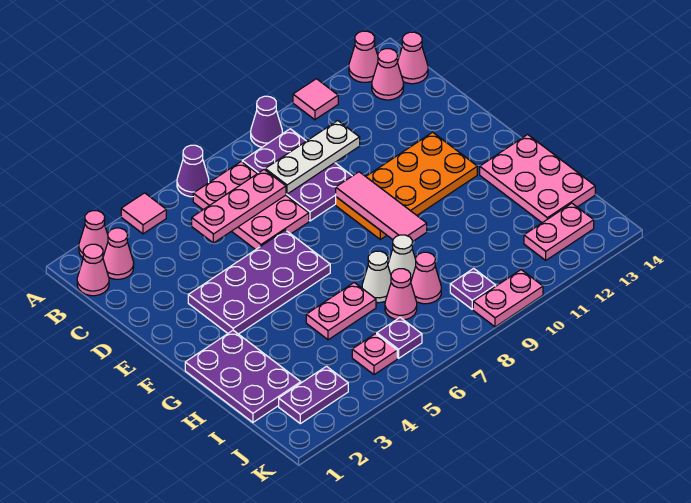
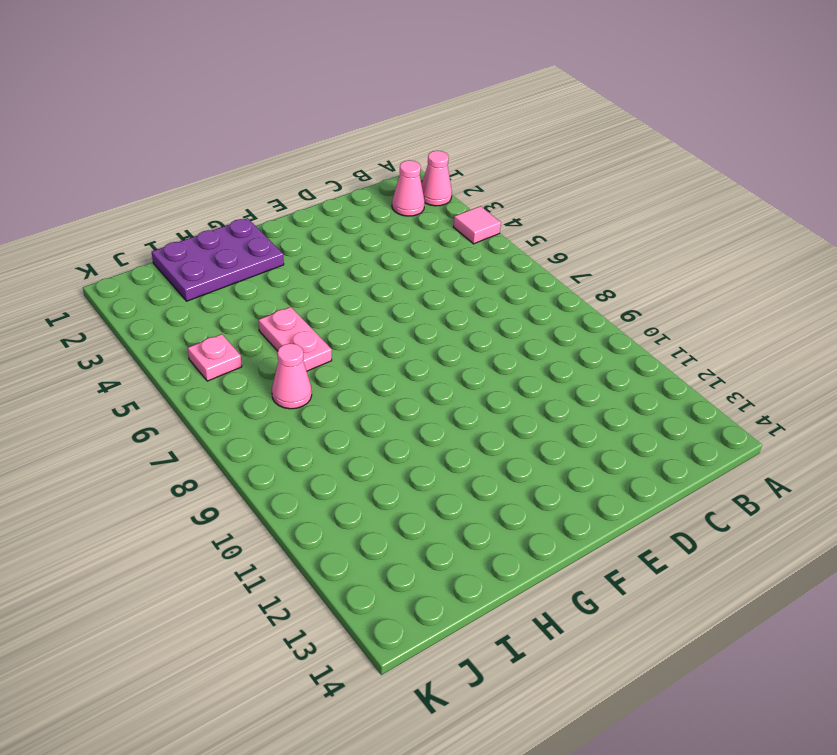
none -> purple 1x1 cone [177,145,209,197]
none -> purple 1x1 cone [251,96,282,147]
none -> pink 1x1 tile [293,79,338,120]
none -> pink 1x1 cone [349,31,378,82]

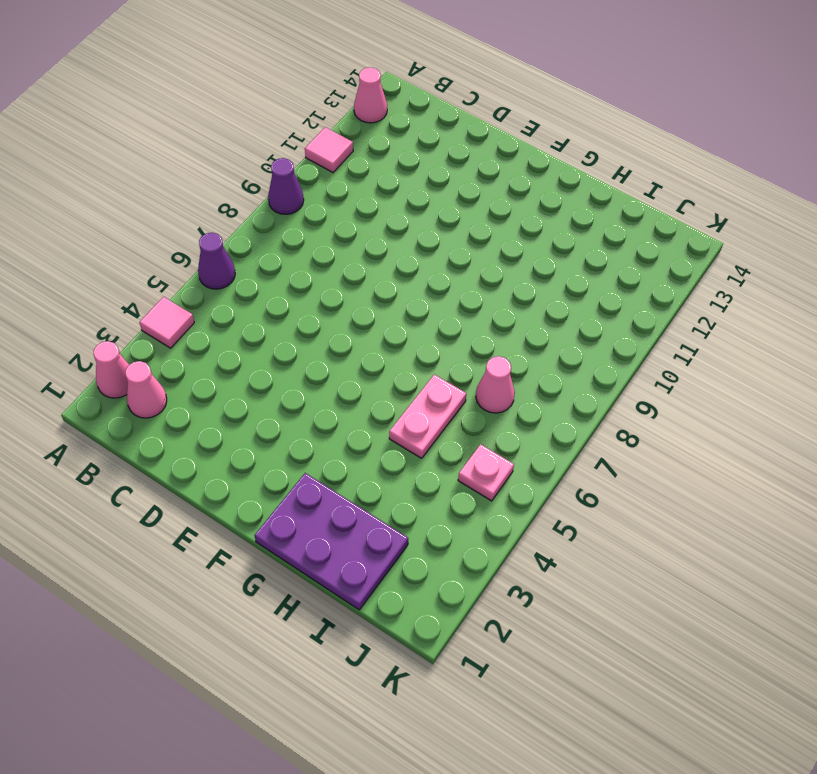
none -> pink 1x1 cone [77,244,109,296]
none -> pink 2x3 plate [193,162,309,250]
none -> purple 2x3 plate [242,129,352,221]
none -> pink 1x1 cone [372,49,404,100]

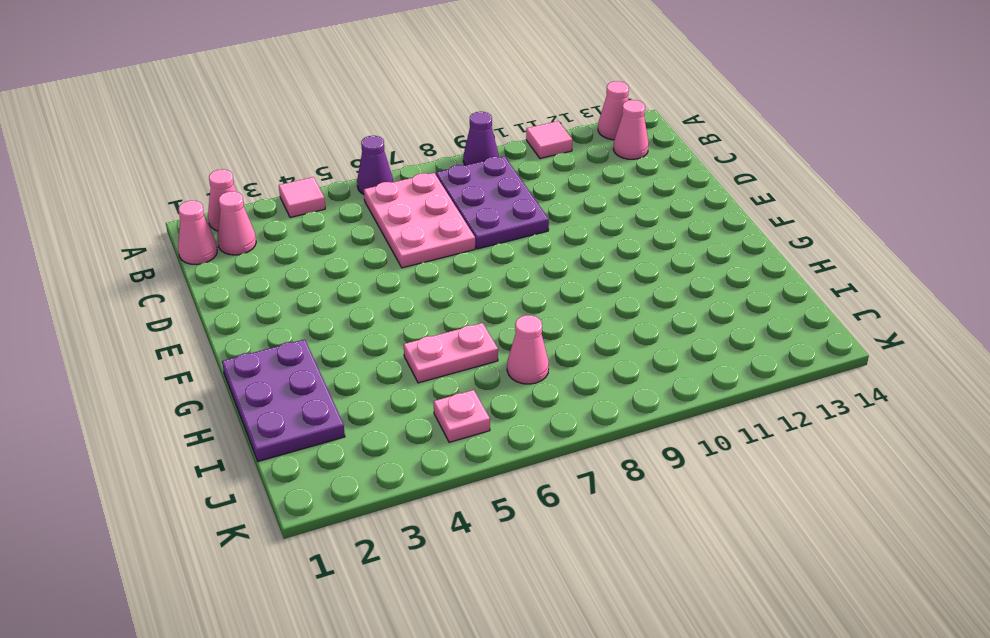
none -> pink 1x1 cone [397,32,428,84]
none -> purple 2x4 plate [188,230,330,334]
none -> orange 2x4 plate [336,132,477,240]
none -> pink 2x3 plate [480,135,595,223]

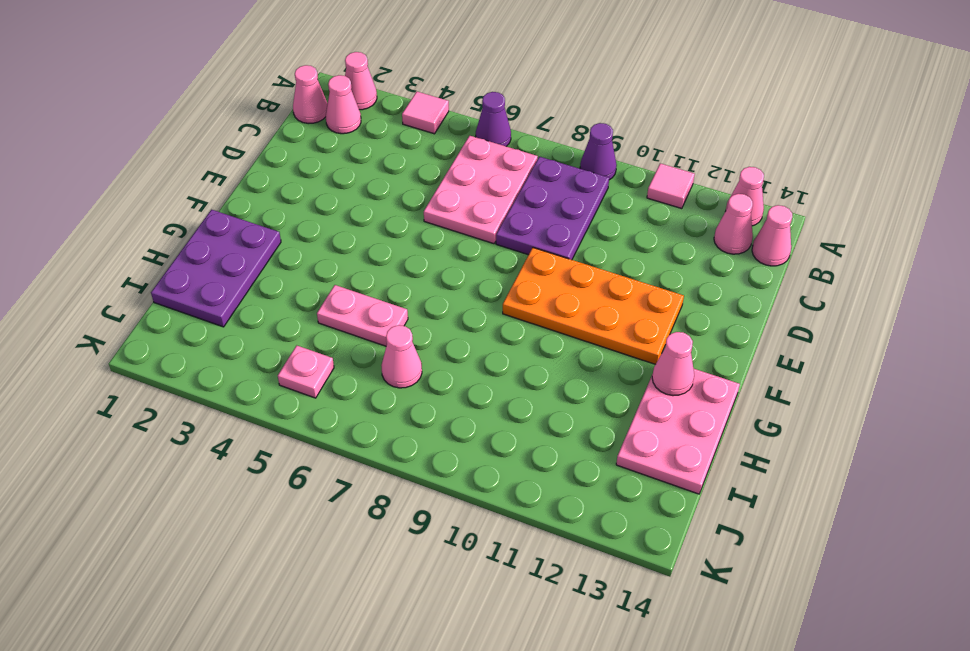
pink 1x1 cone [652,332,694,396] -> pink 1x1 cone moved to [411,252,441,304]
none -> purple 2x4 plate [188,230,330,334]
none -> white 1x1 cone [362,251,391,303]
none -> white 1x1 cone [388,235,416,280]
none -> purple 1x2 plate [279,366,348,424]

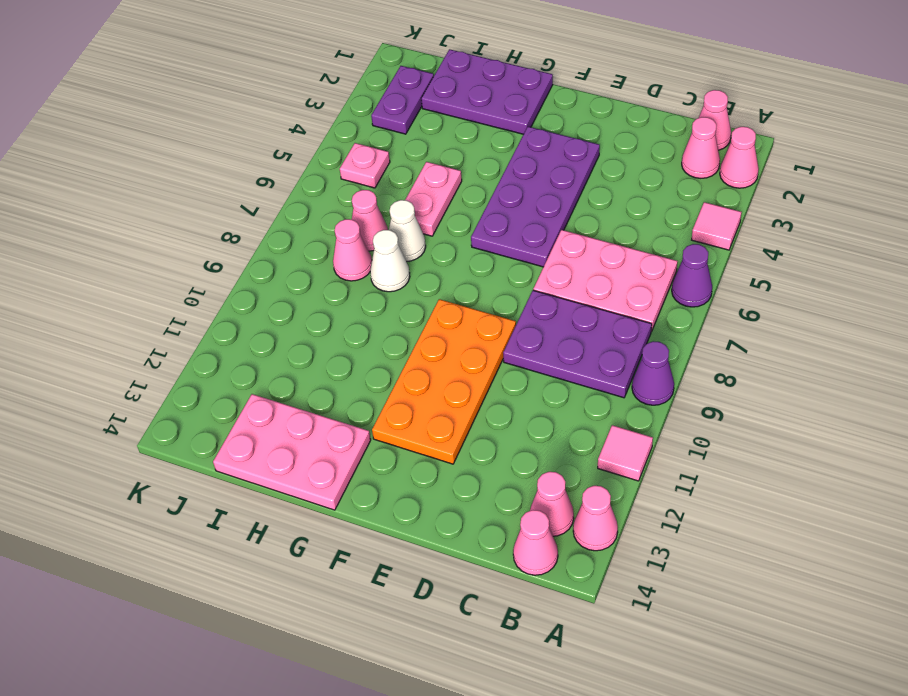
none -> purple 1x1 plate [377,318,422,358]
none -> purple 1x1 plate [450,268,496,309]
none -> pink 1x2 plate [524,203,594,260]
none -> pink 1x2 plate [473,270,543,327]

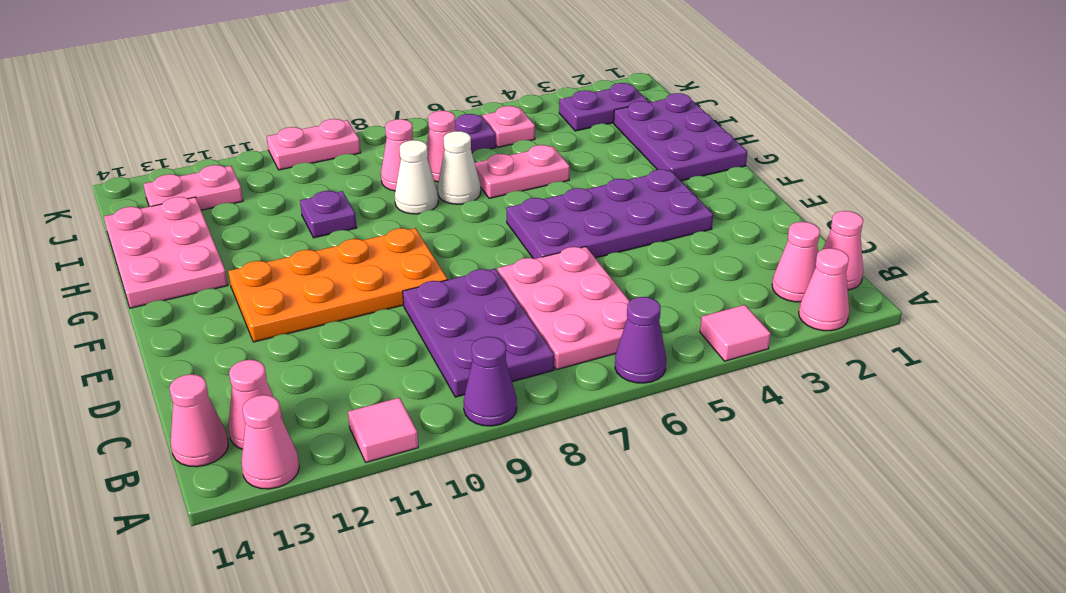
purple 1x1 plate [300,191,357,238] -> purple 1x1 plate moved to [450,268,496,309]
none -> pink 1x3 plate [192,170,286,243]
none -> white 1x3 plate [265,121,360,194]
none -> pink 1x3 tile [336,172,427,242]

